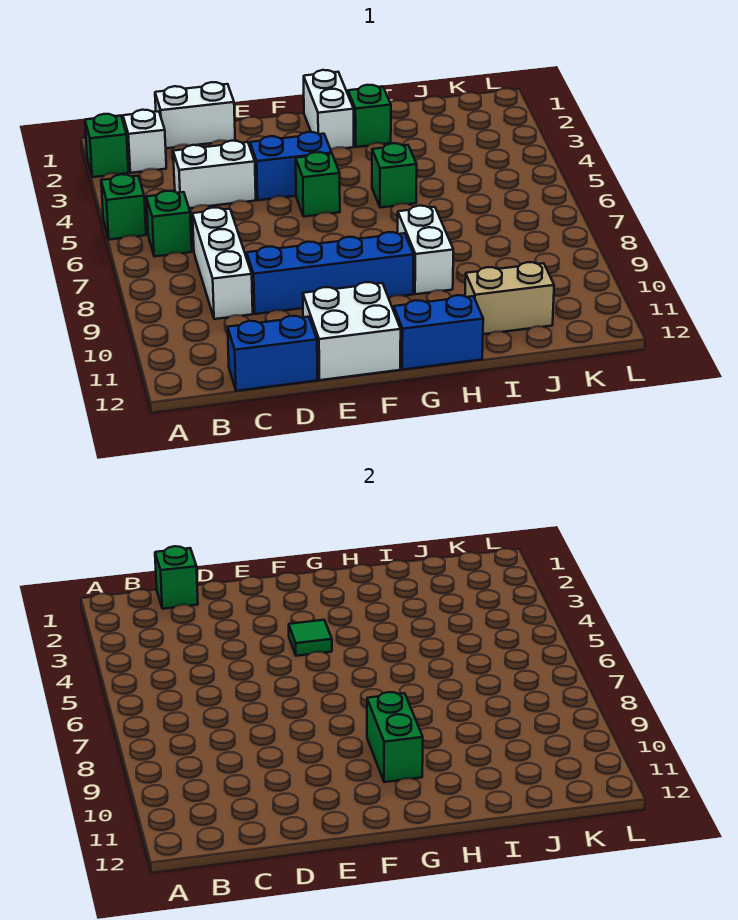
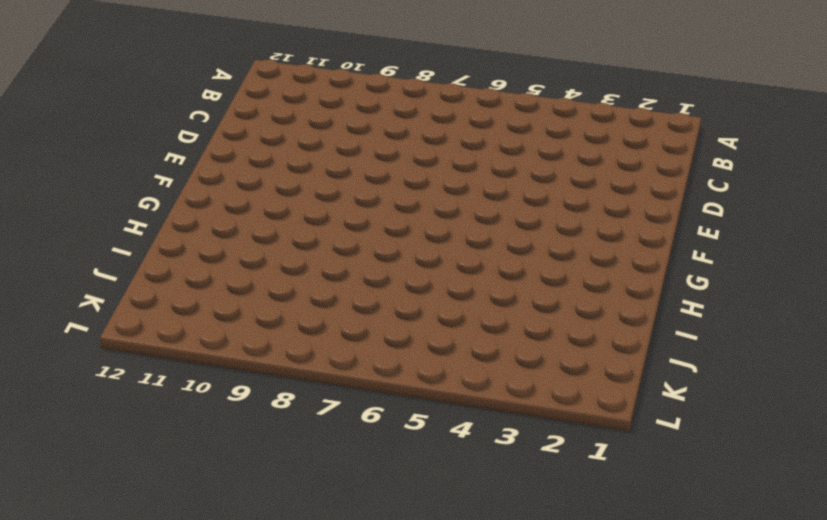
none -> green 1x1 brick [85,114,129,177]
none -> green 1x1 brick [101,174,146,240]
none -> white 1x1 brick [123,110,166,173]

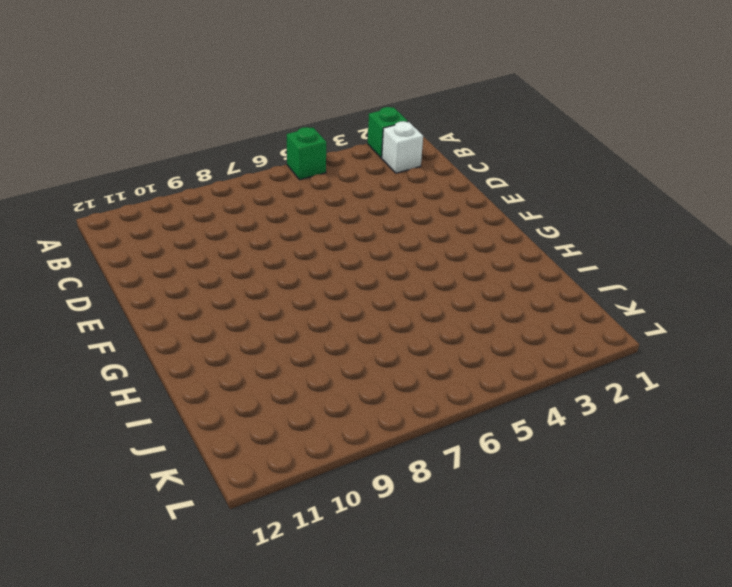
none -> green 1x1 brick [146,191,192,257]
none -> white 1x2 brick [155,82,235,148]
none -> white 1x2 brick [173,141,256,208]

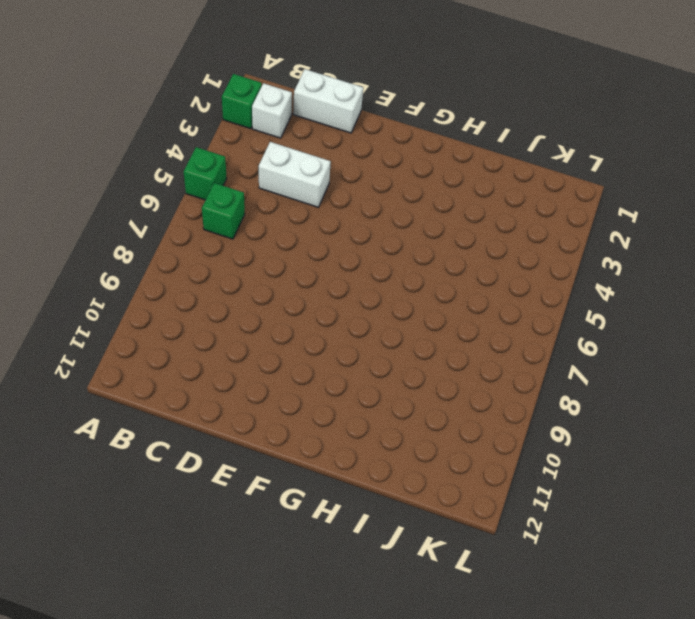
none -> white 1x3 brick [192,208,253,319]
none -> blue 1x2 brick [228,316,317,391]
none -> blue 1x4 brick [247,232,414,314]

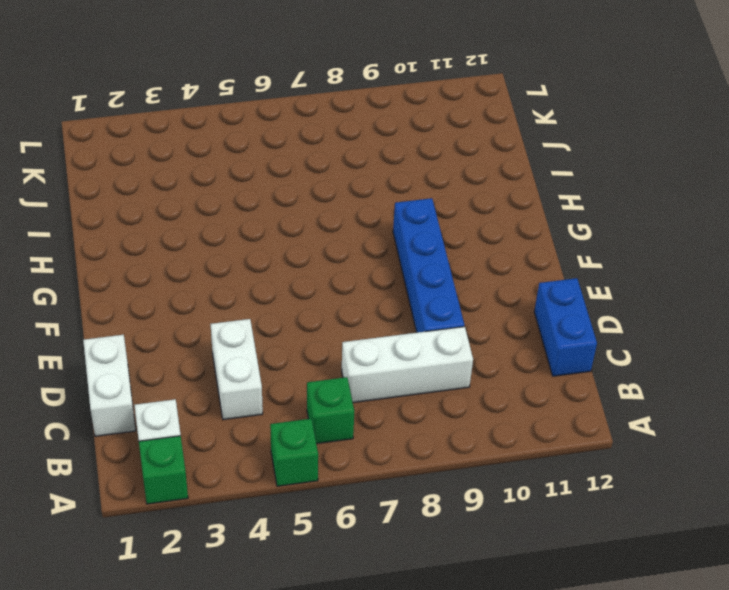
none -> blue 1x2 brick [250,132,332,200]
none -> white 2x2 brick [303,282,401,380]
none -> green 1x1 brick [296,152,340,217]

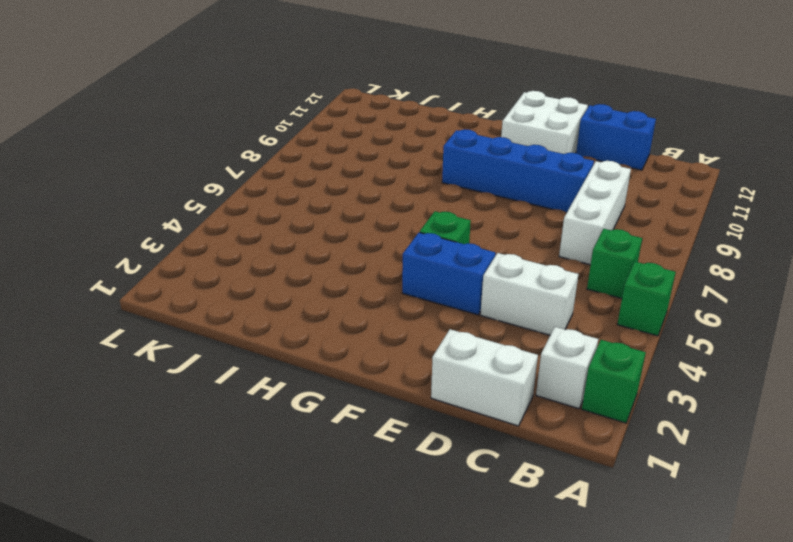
none -> white 1x2 brick [304,70,354,150]
none -> blue 1x2 brick [394,295,483,370]
none -> green 1x1 brick [348,85,391,147]

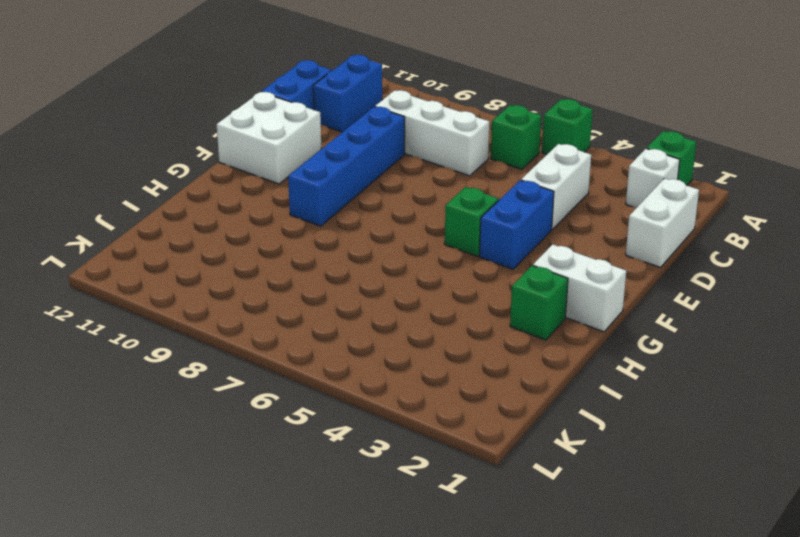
blue 1x2 brick [313,55,382,132] -> blue 1x2 brick moved to [394,295,483,370]
none -> green 1x1 brick [372,143,417,208]
none -> white 1x2 brick [398,206,453,294]
none -> tan 1x2 brick [465,262,554,334]

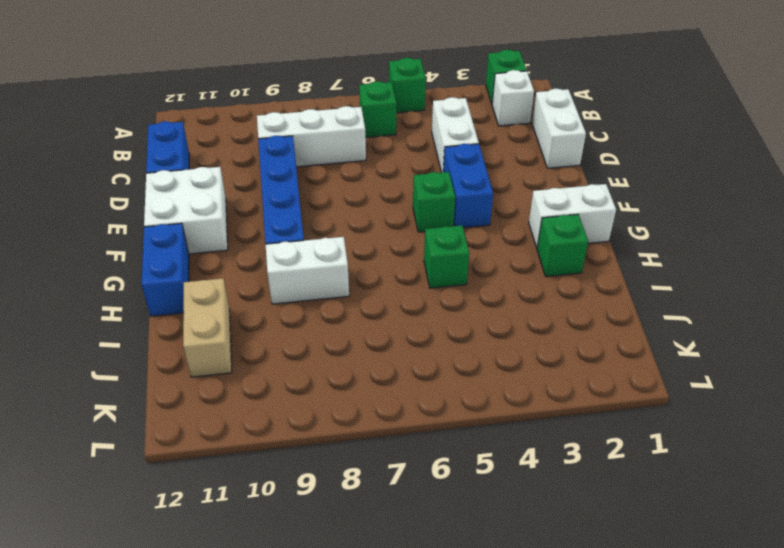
none -> green 1x1 brick [155,546,198,609]
none -> green 1x1 tile [289,620,332,656]
none -> green 1x2 brick [367,692,423,782]

